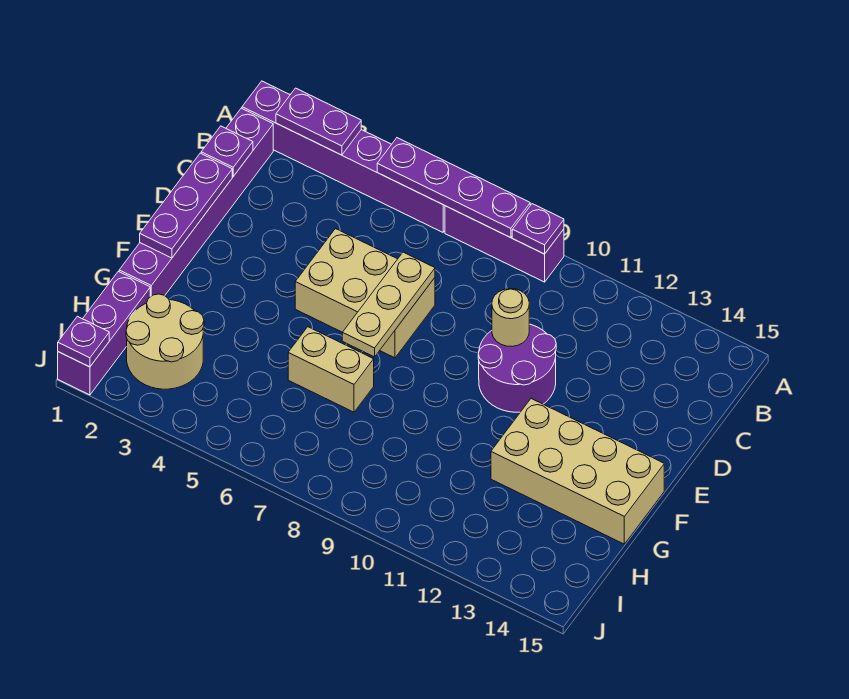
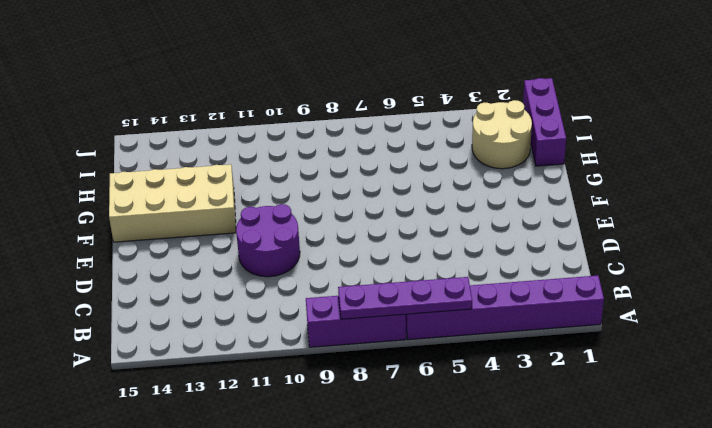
none -> purple 1x6 brick [119,108,273,297]
none -> tan 2x3 brick [295,229,435,358]
none -> tan 1x2 brick [288,327,374,412]

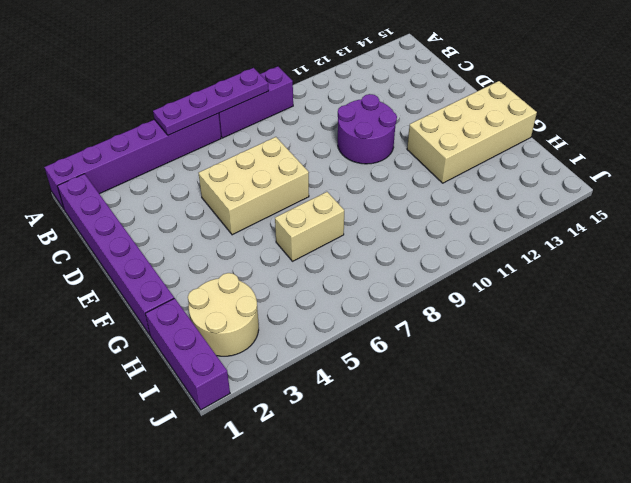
none -> purple 1x2 plate [276,88,361,155]
none -> purple 1x1 plate [512,204,564,254]
none -> purple 1x1 plate [201,126,253,176]

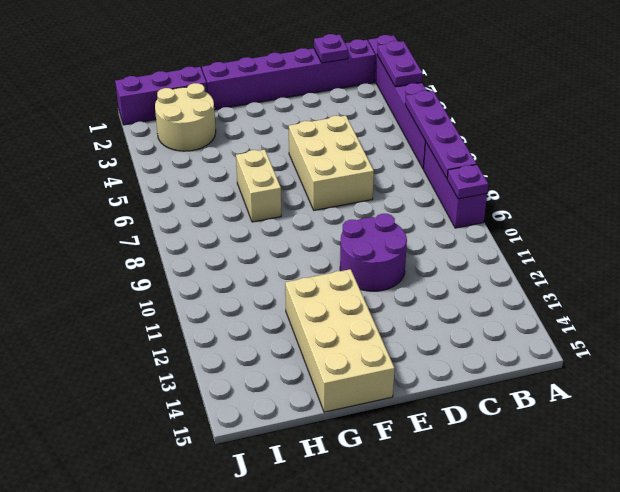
none -> purple 1x3 plate [140,153,232,258]
none -> tan 1x3 plate [342,252,435,357]
none -> tan 1x1 round brick [492,289,529,346]

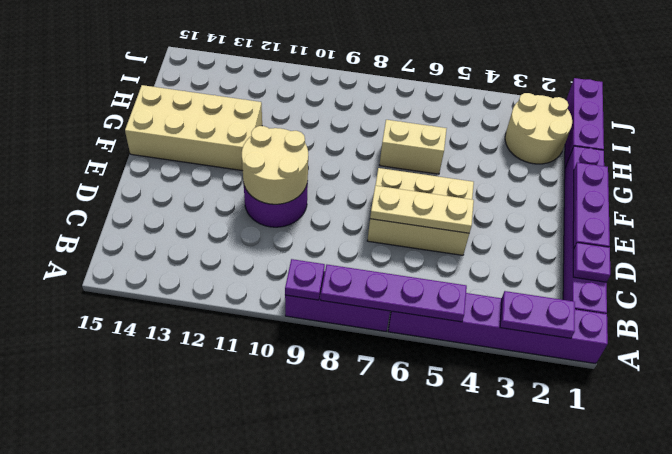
tan 1x3 plate [370,186,474,233] -> tan 1x3 plate turned to [342,252,435,357]
tan 2x2 round brick [242,126,308,204] -> tan 1x1 round brick [492,289,529,346]
none -> purple 1x1 plate [58,316,109,367]

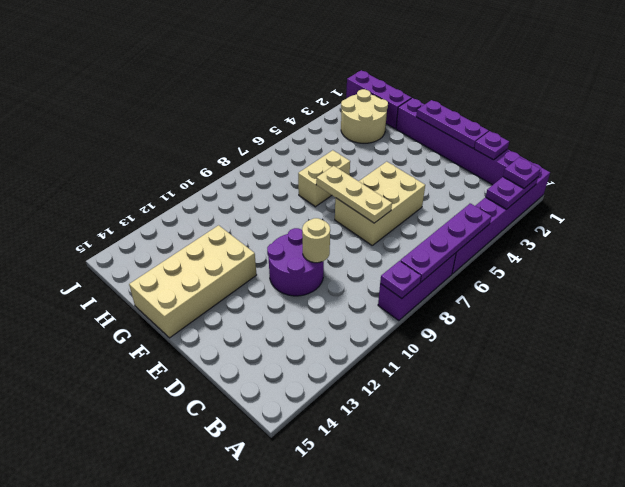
purple 1x1 plate [503,157,540,188] -> purple 1x1 plate moved to [58,316,109,367]

